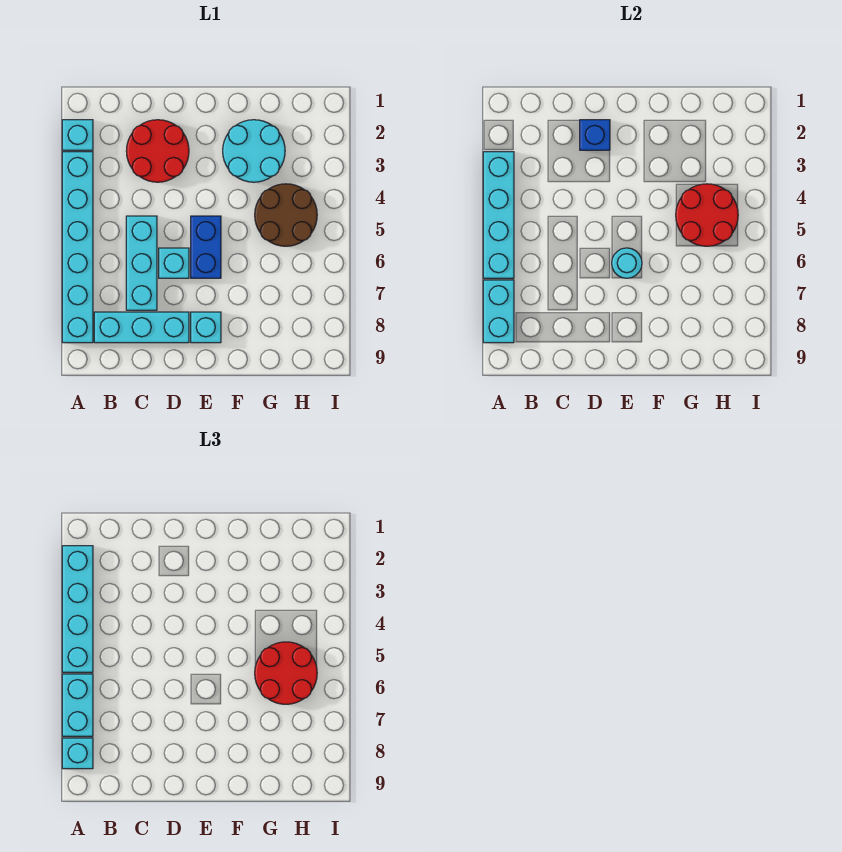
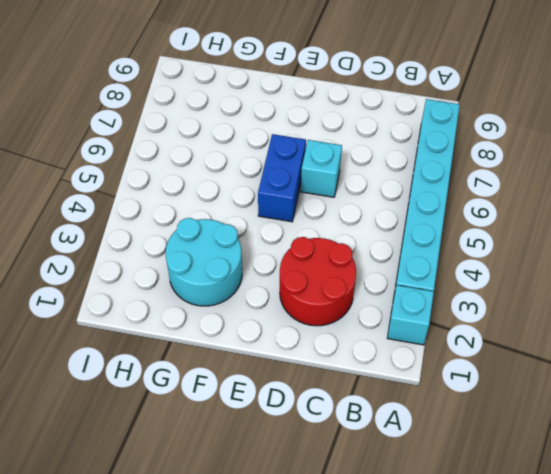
none -> cyan 1x3 brick [94,312,189,343]
none -> cyan 1x3 brick [126,216,157,310]
none -> cyan 1x1 brick [191,312,221,343]

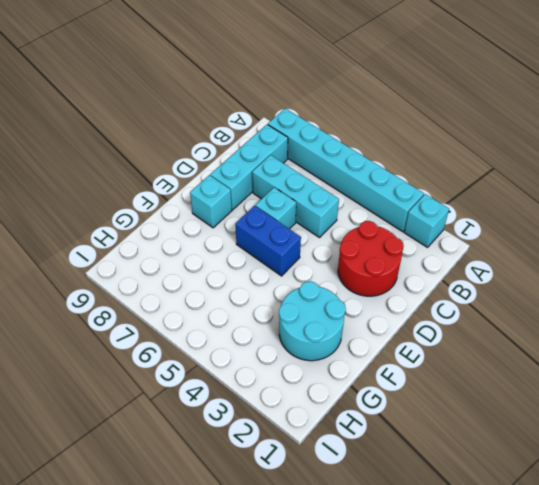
none -> brown 2x2 round brick [255,184,317,246]
none -> cyan 1x4 brick [483,152,514,278]
none -> cyan 1x2 brick [483,280,514,343]

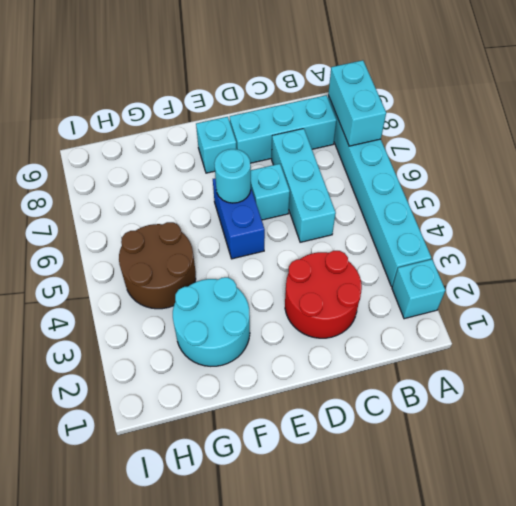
none -> cyan 1x4 brick [483,152,514,278]
none -> blue 1x1 brick [580,120,610,150]
none -> red 2x2 round brick [676,184,738,246]

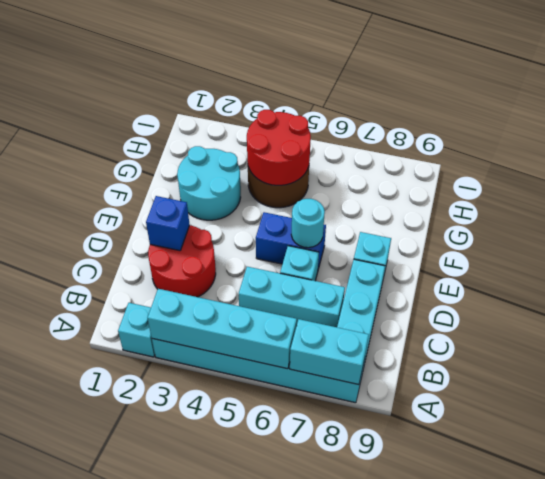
none -> cyan 1x4 brick [62,546,93,672]
none -> cyan 1x2 brick [62,674,93,736]
none -> cyan 1x1 brick [62,738,93,769]

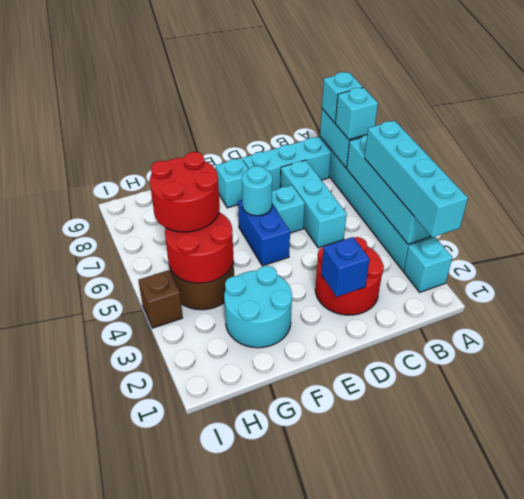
cyan 1x1 brick [335,88,378,140] -> cyan 1x2 brick [62,674,93,736]
brown 1x1 brick [138,270,183,328] -> none

